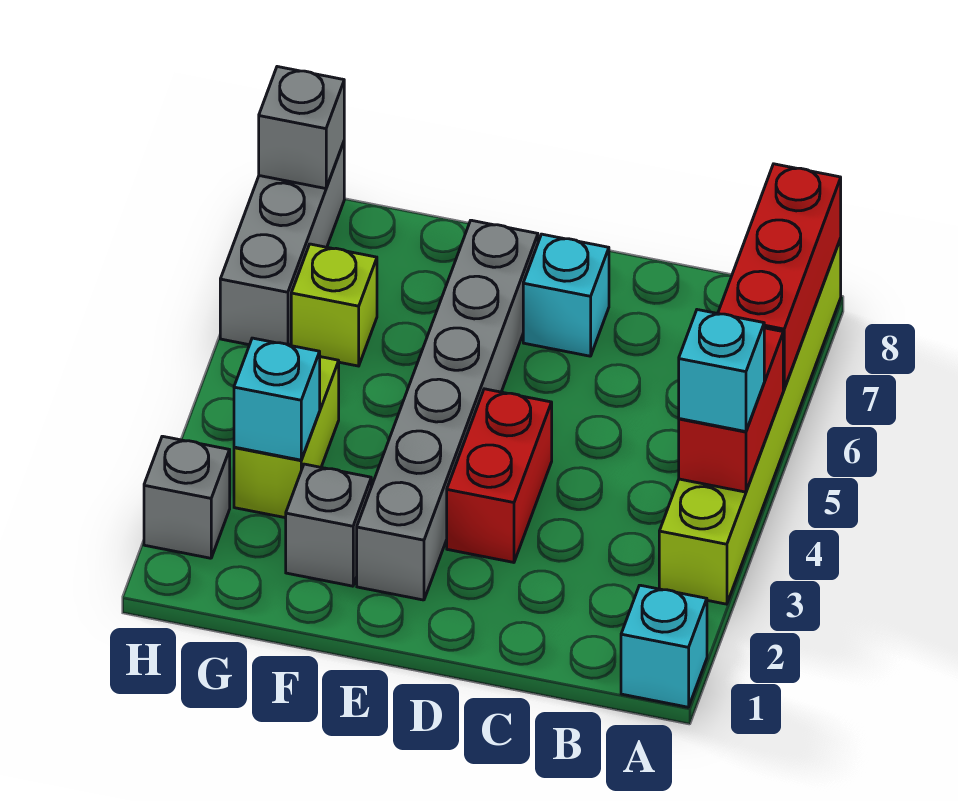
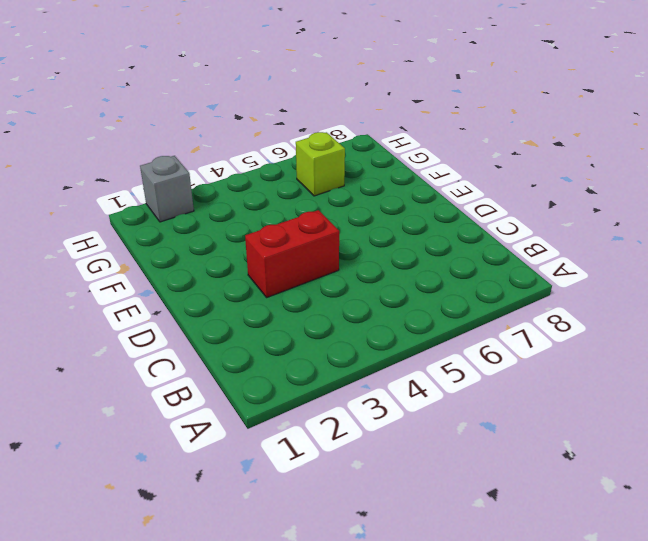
none -> cyan 1x1 brick [621,585,707,707]
none -> lime 1x6 brick [659,239,841,604]
none -> cyan 1x1 brick [523,234,609,356]

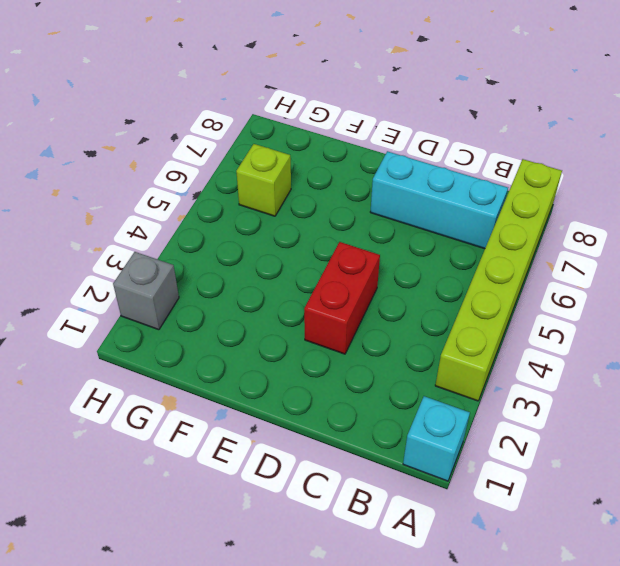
cyan 1x3 brick [370,151,508,249] -> cyan 1x1 brick [523,234,609,356]
none -> grey 1x6 brick [357,220,538,600]
none -> grey 1x1 brick [286,464,371,586]
none -> lime 1x2 brick [234,357,339,518]

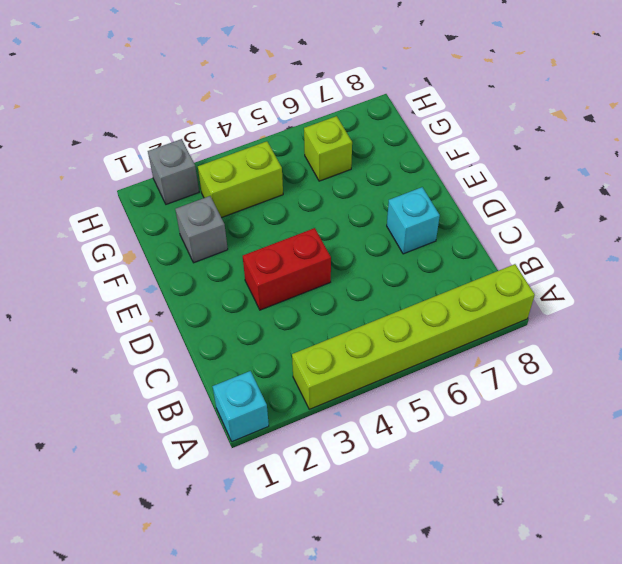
none -> grey 1x6 brick [357,220,538,600]
none -> grey 1x3 brick [220,142,344,345]
none -> red 1x2 brick [679,328,783,492]

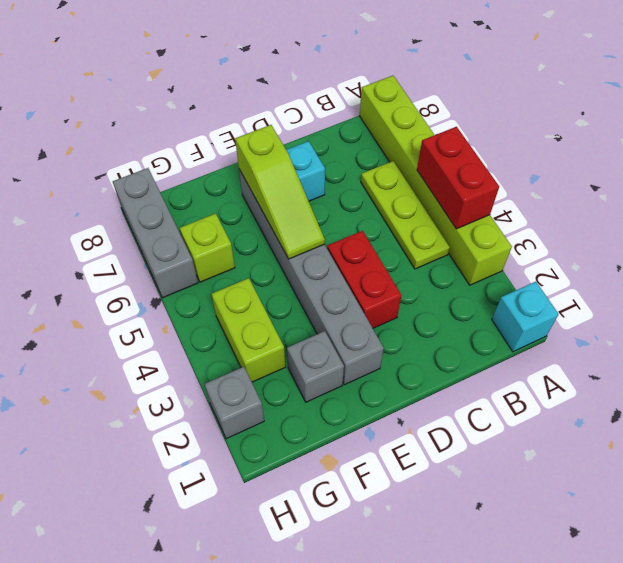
lime 1x3 plate [361,161,450,269] -> none
lime 1x3 slope [235,125,325,259] -> none
none -> red 1x3 brick [718,164,841,389]
none -> cyan 1x1 brick [234,338,320,460]
none -> grey 1x1 brick [259,67,344,189]

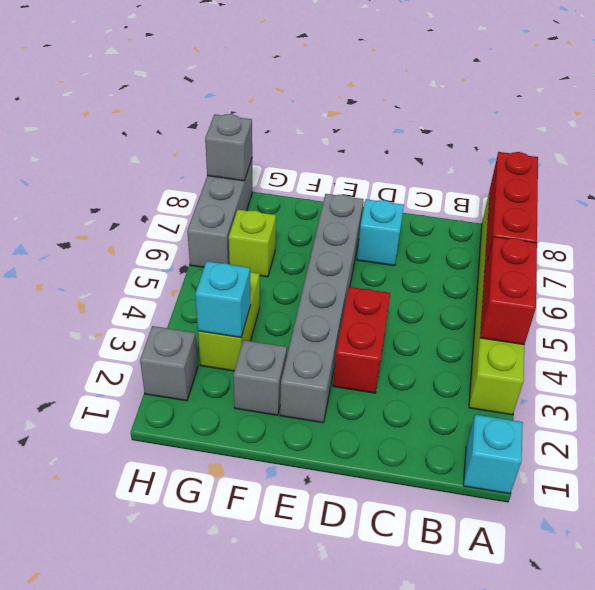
none -> cyan 1x1 brick [679,310,764,432]

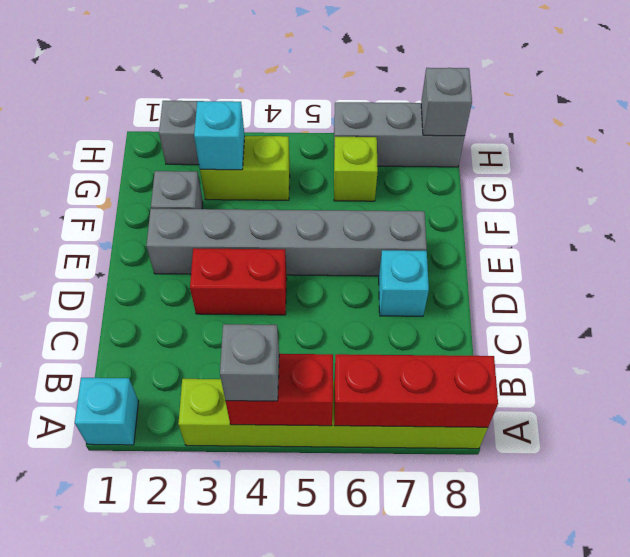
grey 1x1 brick [220,324,279,401] -> cyan 1x1 brick [679,310,764,432]

